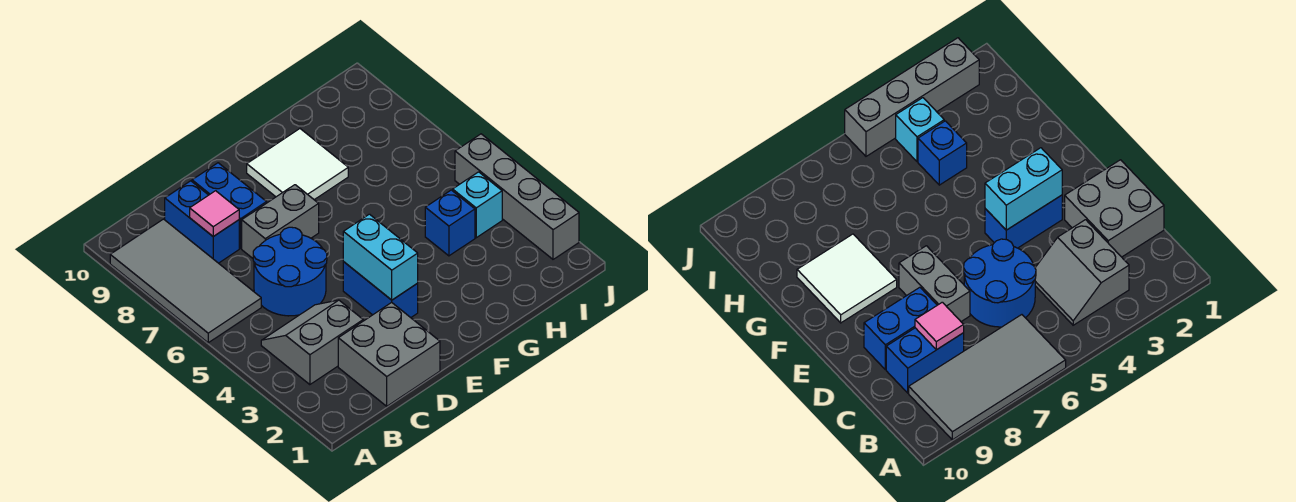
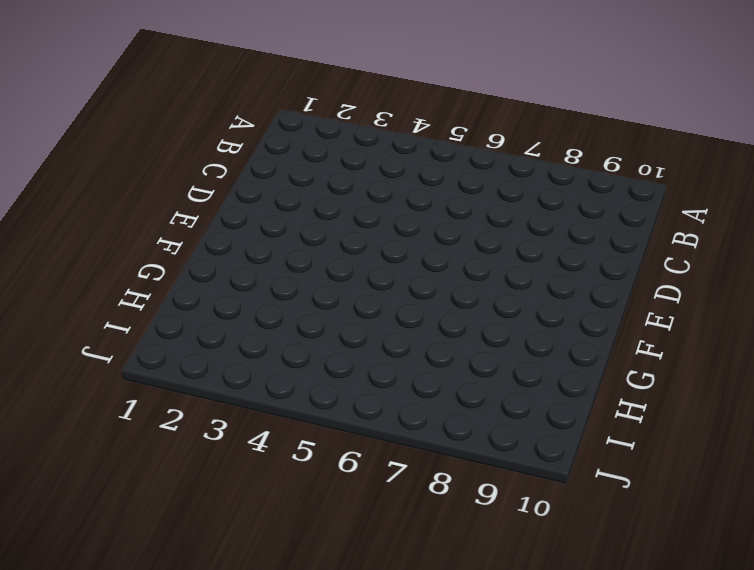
none -> grey 2x4 tile [110,219,261,343]
none -> grey 2x2 slope [261,300,363,385]
none -> grey 2x2 brick [338,302,440,406]

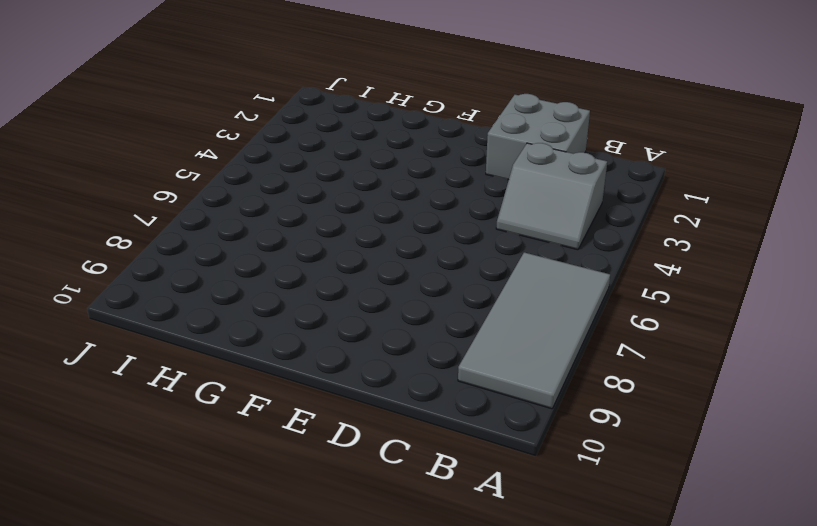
none -> blue 2x2 round brick [253,227,327,316]
none -> blue 1x2 brick [165,181,239,263]
none -> grey 1x2 brick [242,185,319,258]

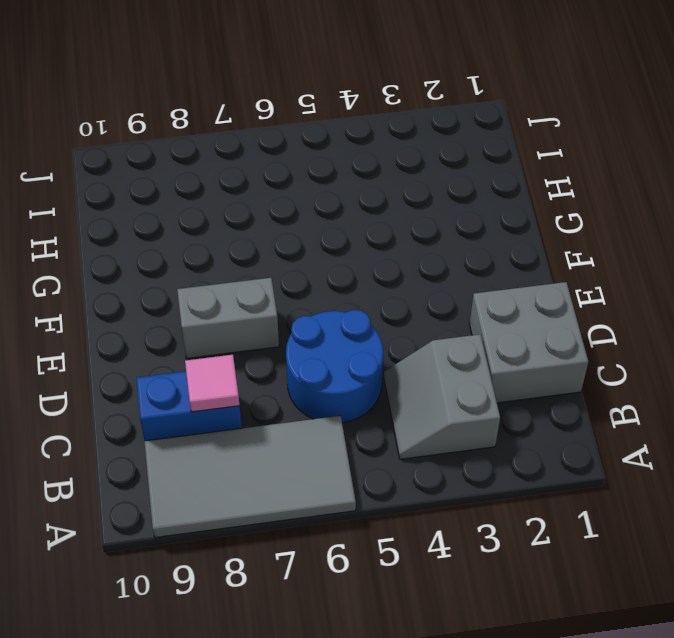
grey 1x2 brick [177,278,279,359] -> grey 1x2 brick turned to [242,185,319,258]
none -> blue 1x2 brick [192,163,267,248]
none -> blue 1x2 brick [343,262,418,318]
none -> white 2x2 tile [247,129,348,200]

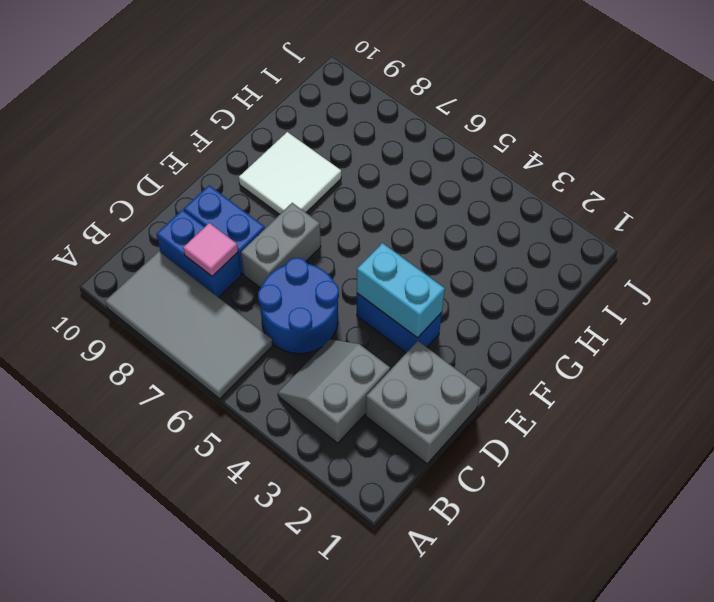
none -> blue 1x1 brick [425,190,475,256]
none -> cyan 1x1 brick [453,172,502,238]
none -> grey 1x4 brick [455,134,579,259]

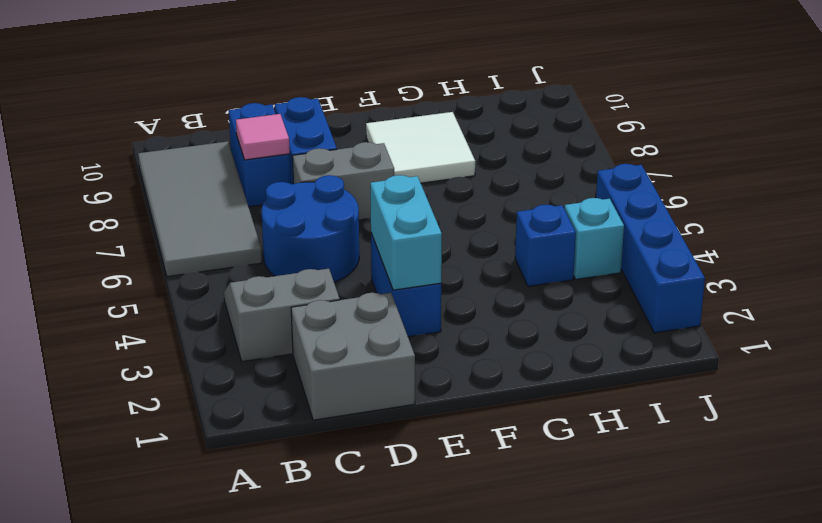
blue 1x4 brick [596,164,705,333] -> grey 1x4 brick [455,134,579,259]

